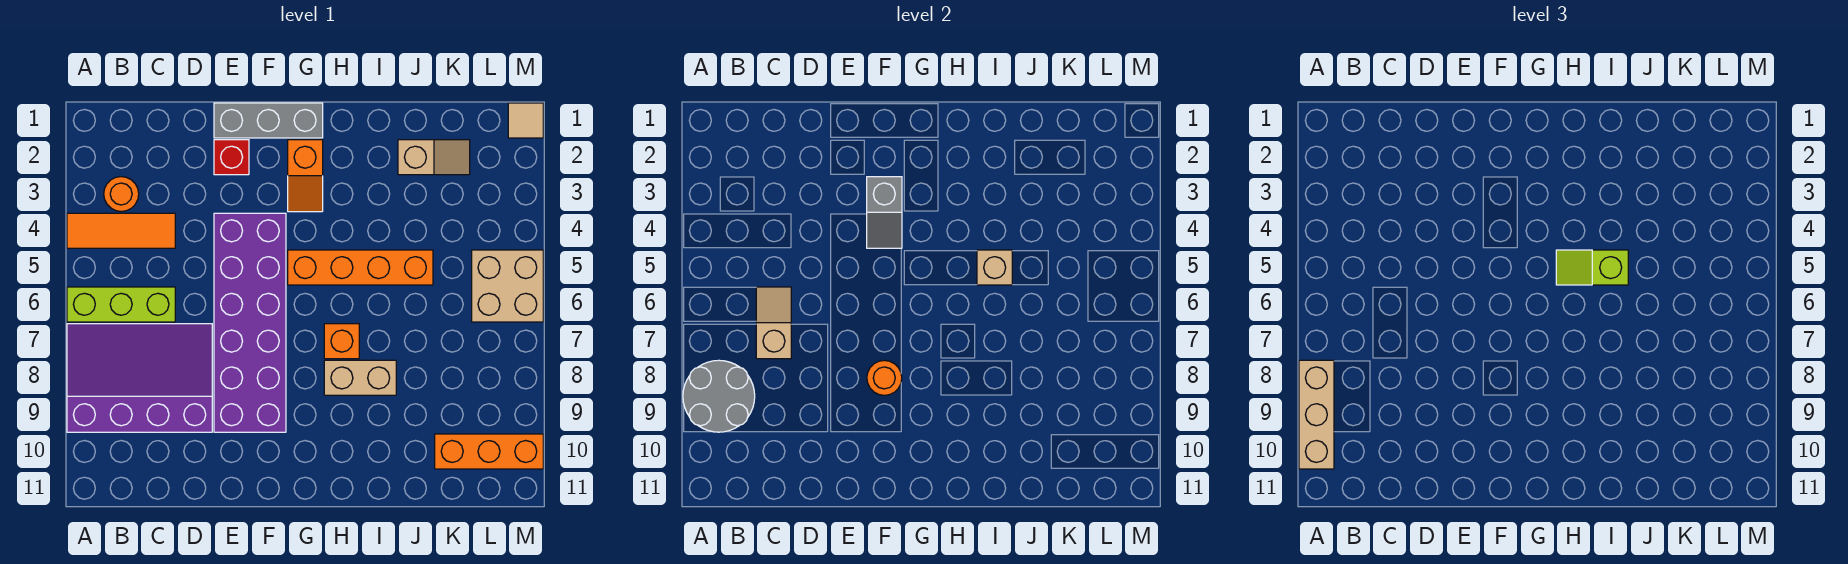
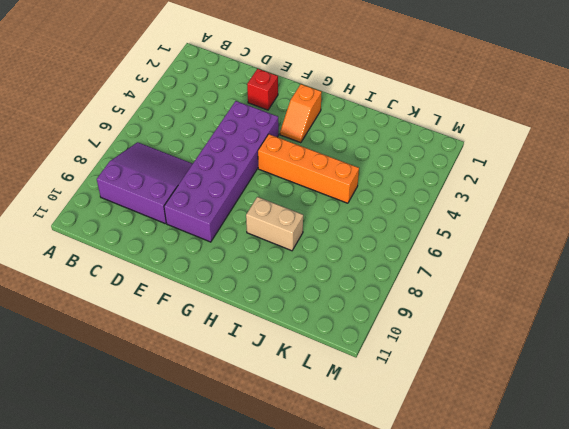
purple 3x3 slope [97,142,193,223] -> purple 3x4 slope [67,324,212,432]
none -> orange 1x3 tile [67,213,175,248]
none -> lime 1x3 brick [67,287,175,322]
none -> orange 1x1 round brick [104,177,139,212]

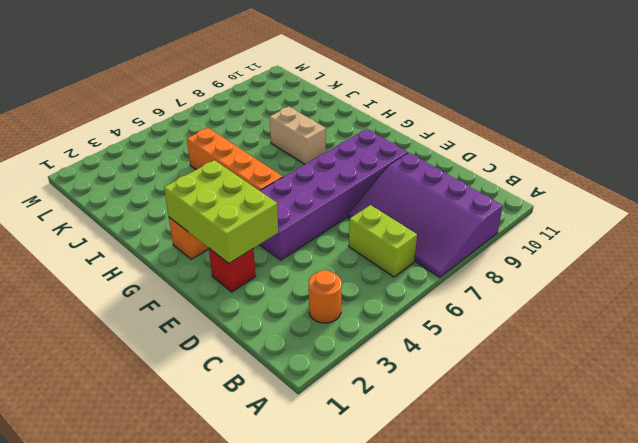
lime 1x2 brick [349,205,417,277] -> lime 1x3 brick [67,287,175,322]
lime 2x3 brick [164,160,278,263] -> grey 1x2 slope [867,177,902,248]
none -> orange 1x3 tile [67,213,175,248]
none -> grey 1x3 brick [214,103,323,138]
none -> orange 1x1 brick [324,324,359,359]

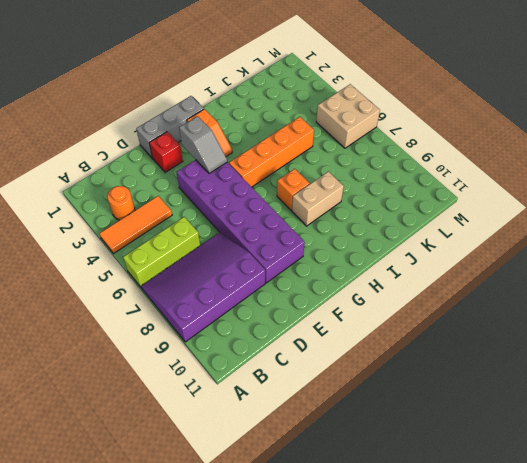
none -> tan 1x2 slope [398,140,470,175]
none -> orange 1x3 brick [435,434,543,469]
none -> tan 1x1 tile [508,103,543,138]

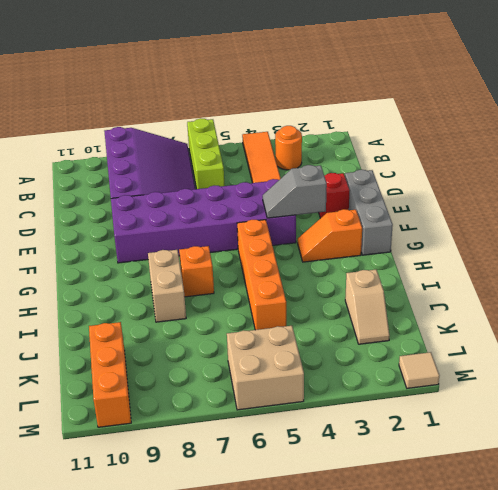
none -> grey 2x2 round brick [683,360,755,432]
none -> tan 1x2 slope [756,287,791,359]
none -> orange 1x1 round brick [867,360,902,395]

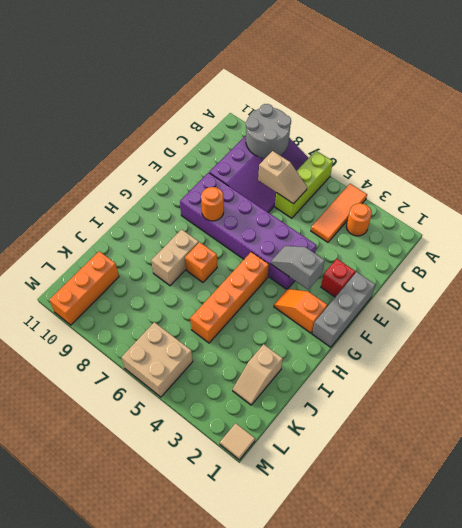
none -> tan 1x1 brick [977,250,1012,285]
none -> tan 1x3 brick [1299,360,1334,469]
none -> lime 1x2 slope [1556,250,1628,285]

